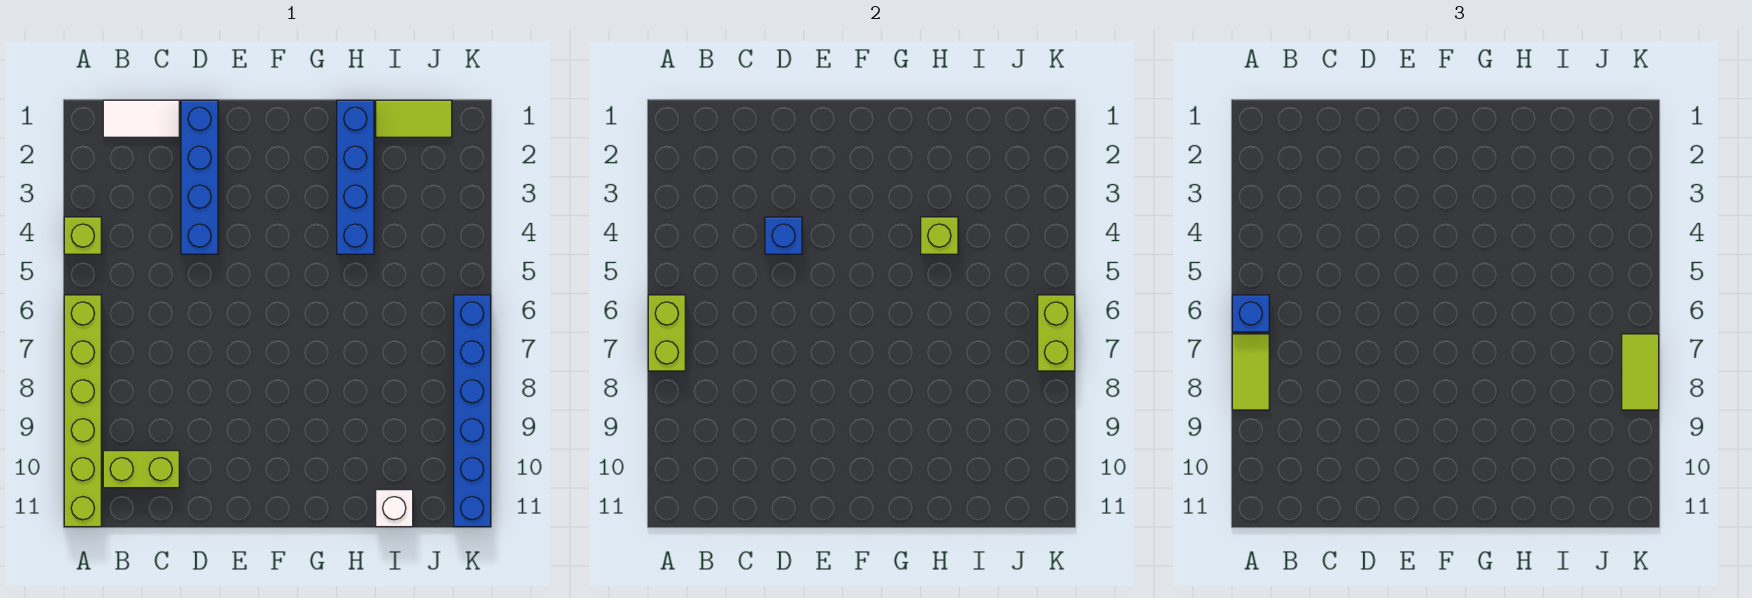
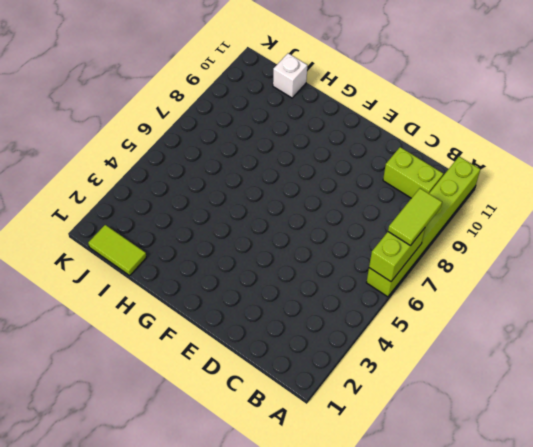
none -> lime 1x1 brick [64,217,101,254]
none -> white 1x2 tile [103,100,179,137]
none -> blue 1x4 brick [181,100,218,254]

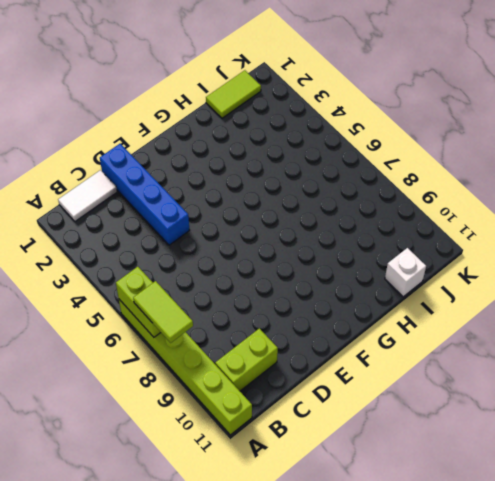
none -> lime 1x1 brick [64,217,101,254]
none -> blue 1x4 brick [337,100,374,254]
none -> blue 1x6 brick [454,295,491,527]

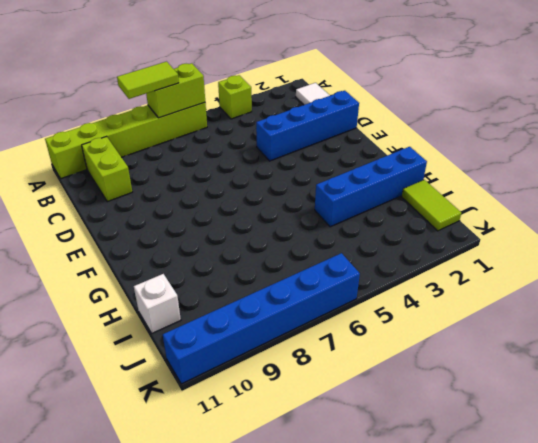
none -> blue 1x1 brick [765,217,802,254]
none -> lime 1x1 brick [921,217,958,254]
none -> lime 1x2 brick [1038,295,1075,371]

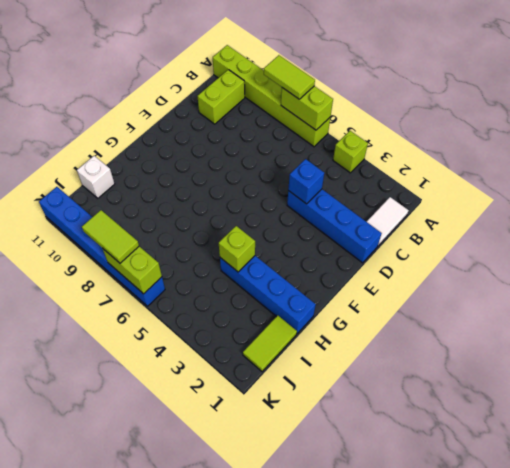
none -> blue 1x1 brick [1232,295,1269,332]

